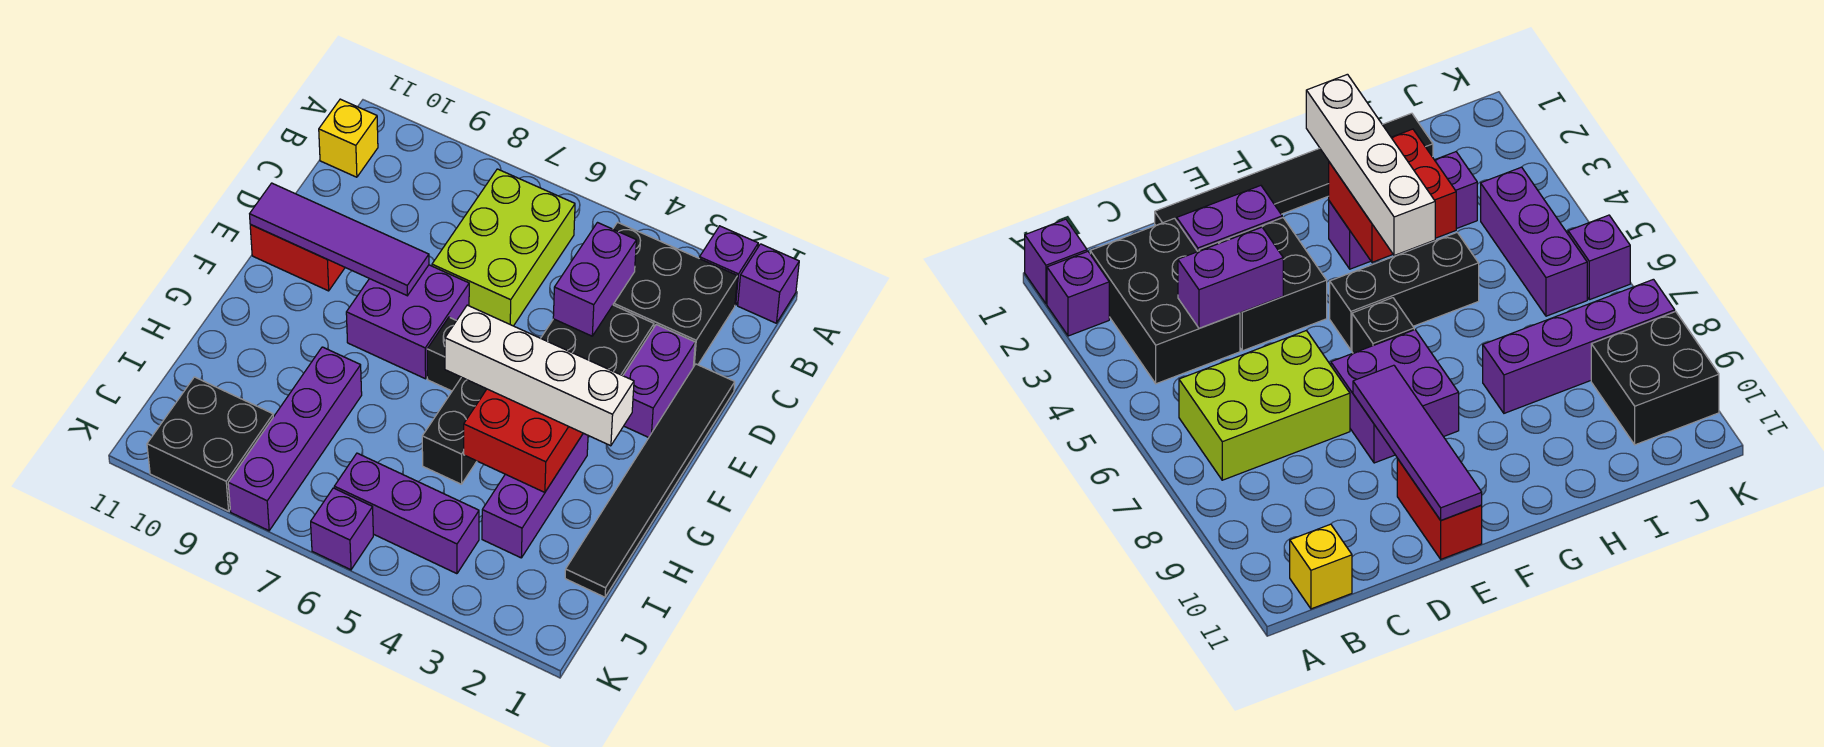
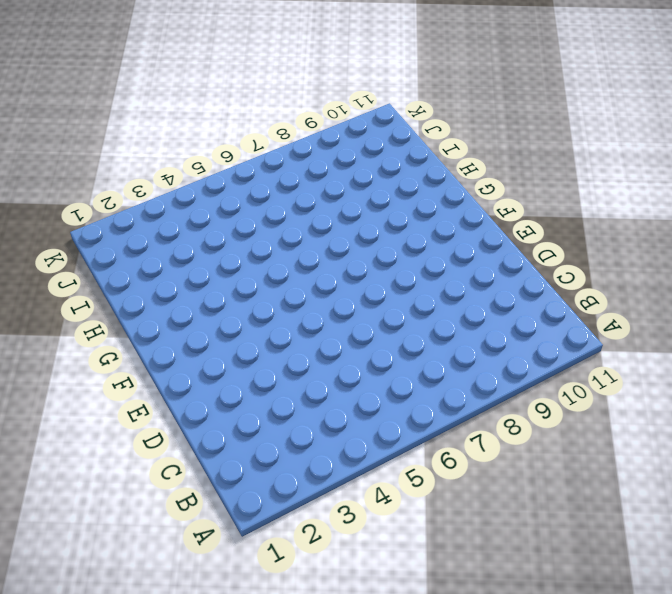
none -> purple 1x1 brick [738,244,799,323]
none -> purple 1x1 brick [699,226,758,305]
none -> black 2x3 brick [613,222,737,367]

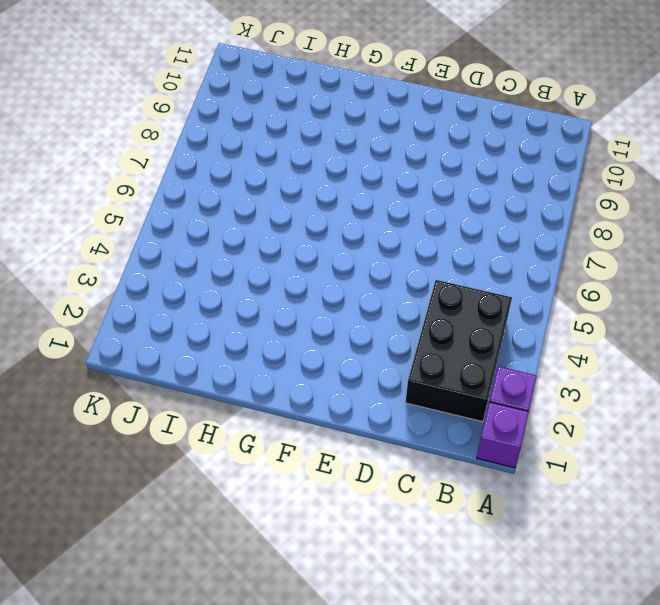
none -> lime 2x3 brick [432,169,575,326]
none -> yellow 1x1 brick [319,99,378,177]
none -> black 1x6 tile [565,364,735,597]

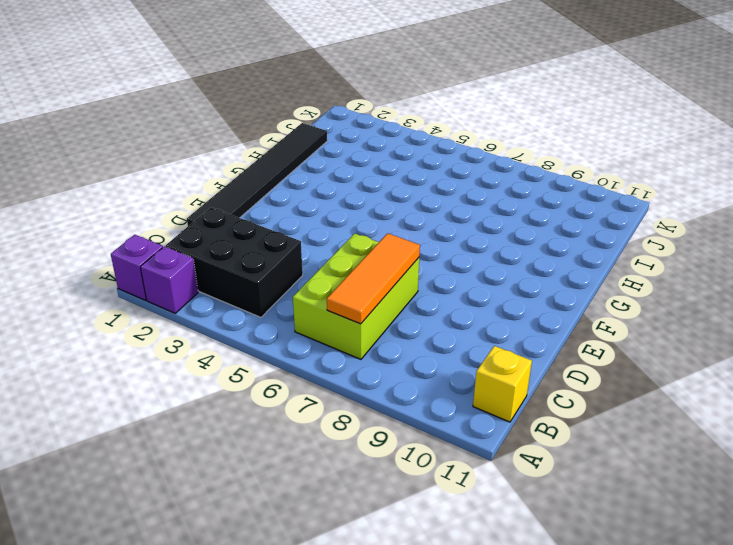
orange 1x3 tile [327,233,420,324] -> none
none -> purple 1x2 brick [623,325,695,438]
none -> black 2x2 brick [541,305,654,376]
none -> purple 2x2 brick [346,265,469,379]

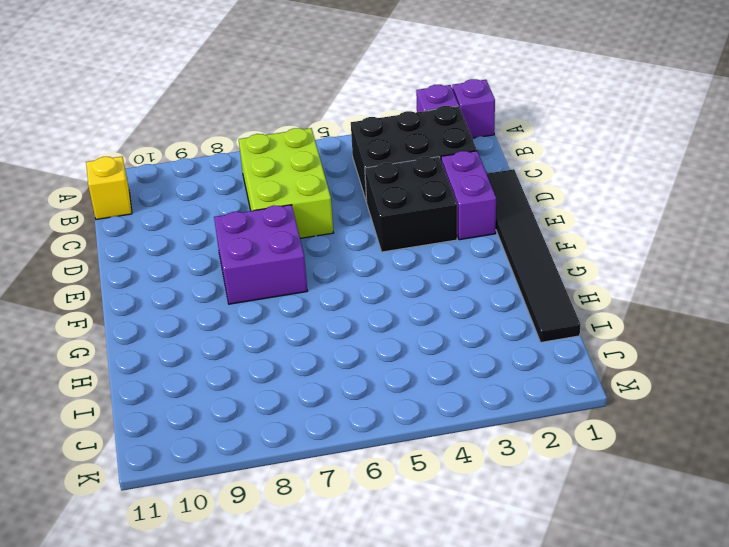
none -> red 1x2 brick [250,225,345,291]
none -> black 1x3 brick [422,377,486,484]
none -> black 1x1 brick [427,317,461,391]

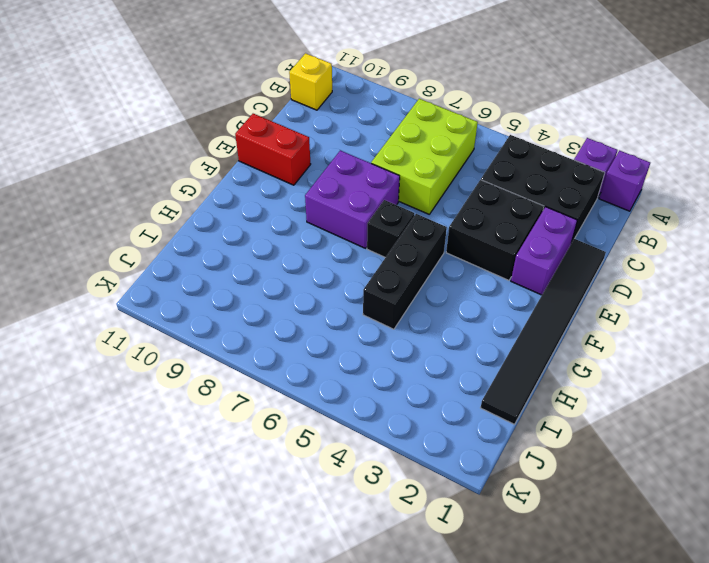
none -> purple 1x3 brick [482,433,588,558]
none -> purple 1x4 brick [228,347,362,531]
none -> purple 1x3 brick [334,453,479,574]

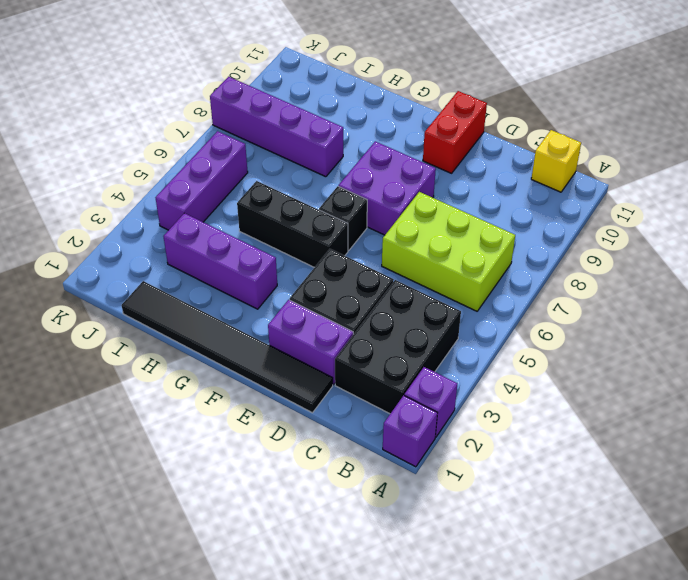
none -> black 2x2 brick [147,377,273,511]
none -> purple 1x1 brick [311,488,373,570]
none -> purple 1x2 brick [553,223,636,336]

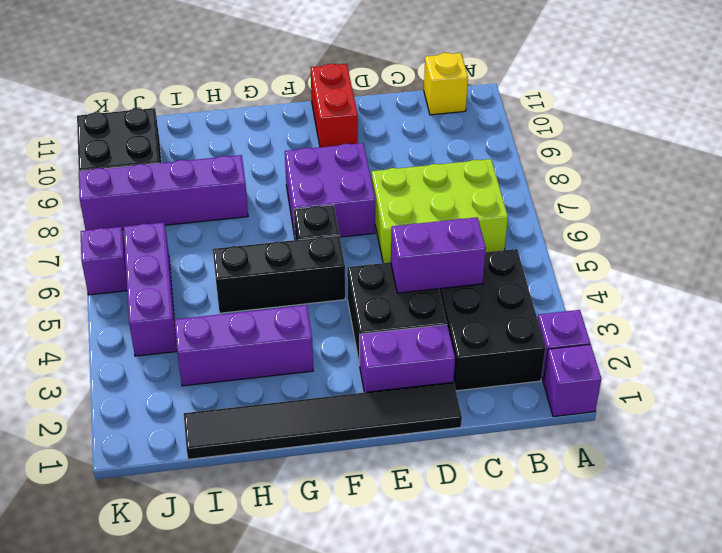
none -> purple 1x4 tile [250,183,429,296]
none -> red 2x2 brick [464,389,583,492]
none -> white 1x4 brick [445,305,634,446]

